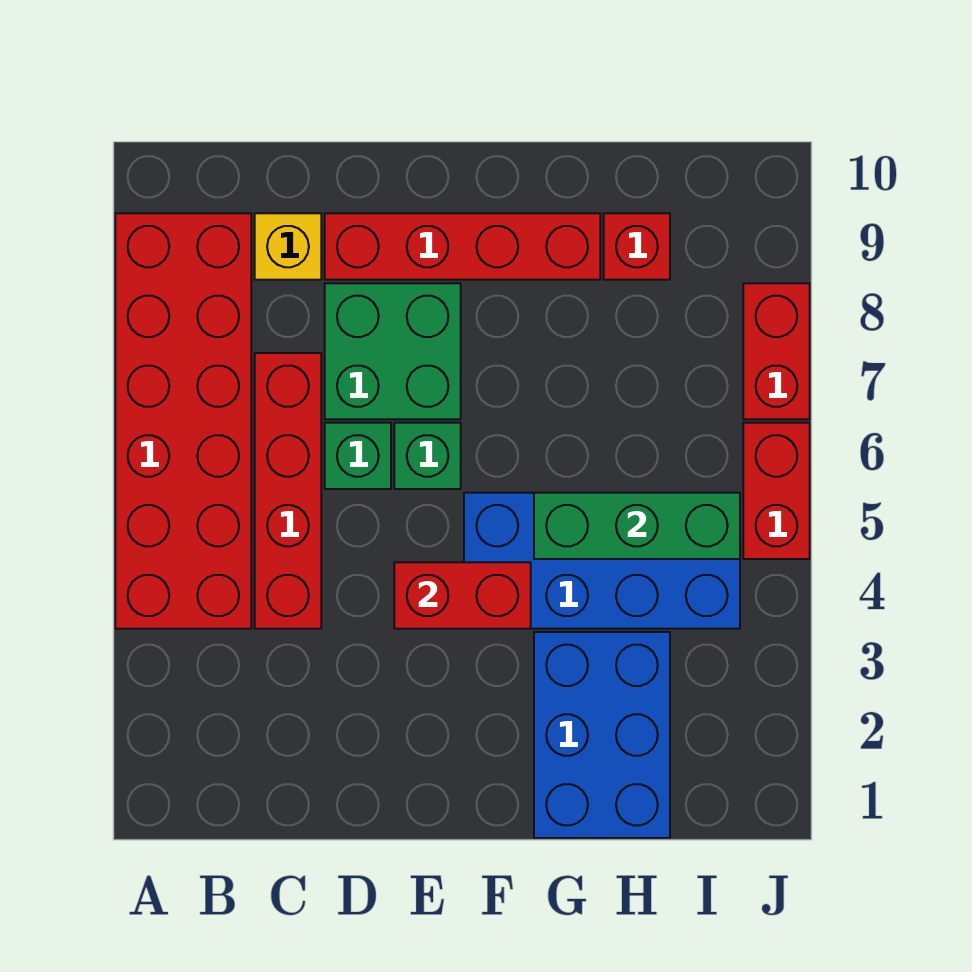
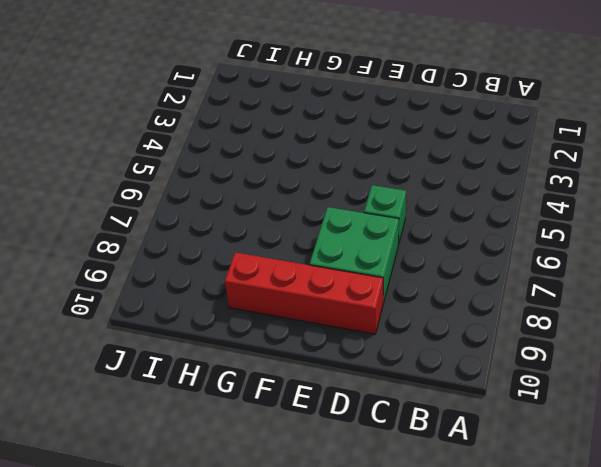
none -> red 2x6 brick [115,213,251,629]
none -> red 1x4 brick [255,353,321,629]
none -> yellow 1x1 brick [255,213,321,280]

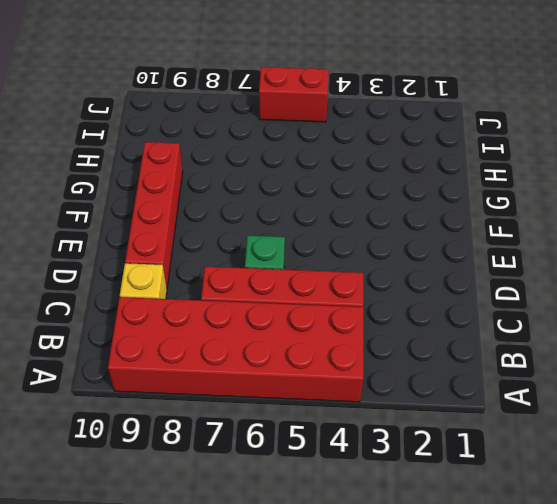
none -> green 2x2 brick [325,283,461,419]
none -> green 1x1 brick [394,423,461,489]
none -> blue 2x4 brick [464,493,740,629]

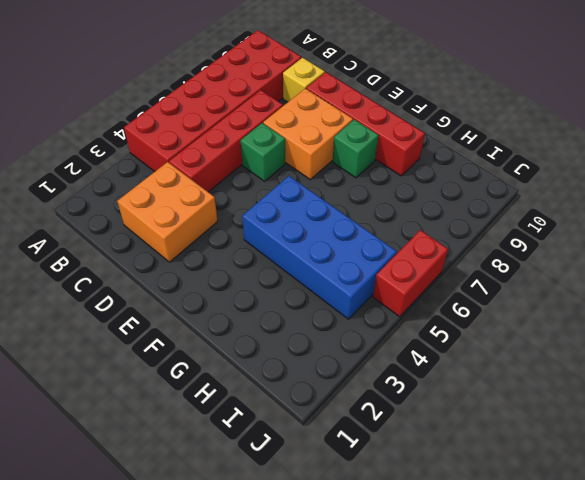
orange 2x2 brick [117,162,218,262] -> none
orange 2x2 brick [263,88,353,179] -> green 2x2 brick [325,283,461,419]
green 1x1 brick [332,120,379,178] -> green 1x1 brick moved to [394,423,461,489]
none -> blue 2x3 brick [534,632,670,838]
none -> red 1x1 brick [604,213,670,280]
none -> red 1x2 brick [743,283,810,419]

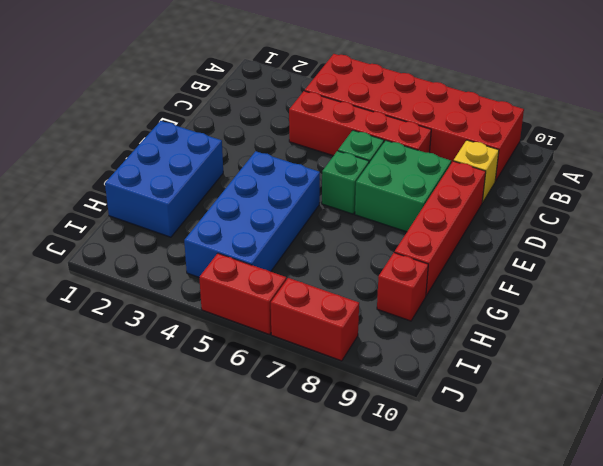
blue 2x3 brick [105,121,223,237] -> blue 2x3 brick turned to [534,632,670,838]
none -> red 1x2 brick [394,562,531,629]
none -> green 1x3 brick [534,493,740,559]

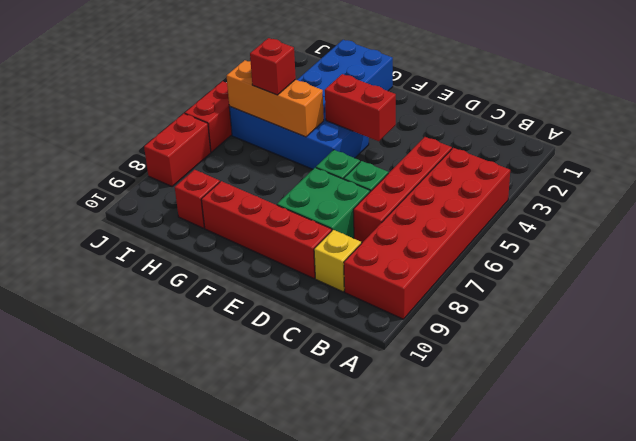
orange 1x3 brick [227,60,324,137] -> green 1x3 brick [534,493,740,559]
red 1x1 brick [250,38,296,95] -> none

